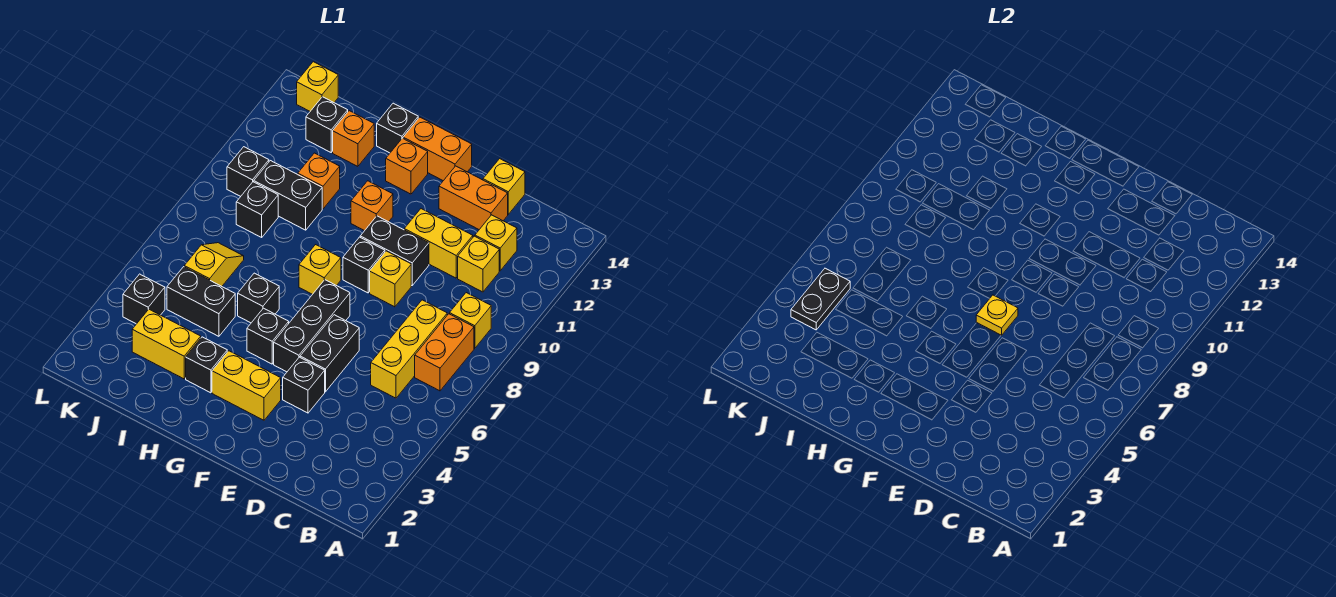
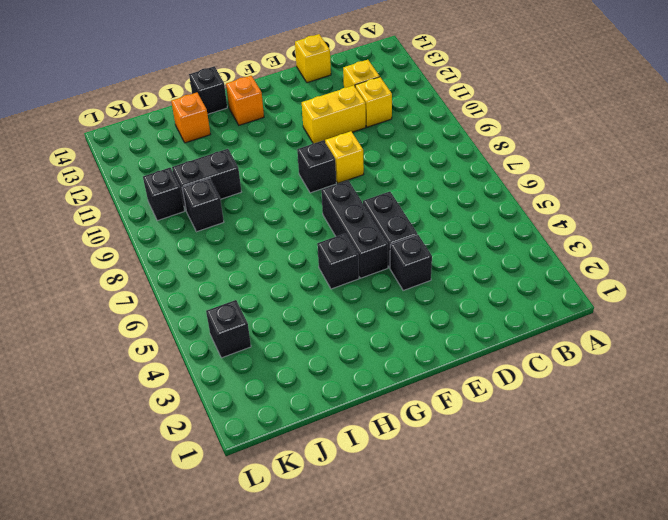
none -> orange 1x2 brick [415,314,474,391]
none -> yellow 1x1 brick [450,293,491,348]
none -> yellow 1x3 brick [371,300,447,398]
none -> orange 1x2 brick [439,166,508,229]

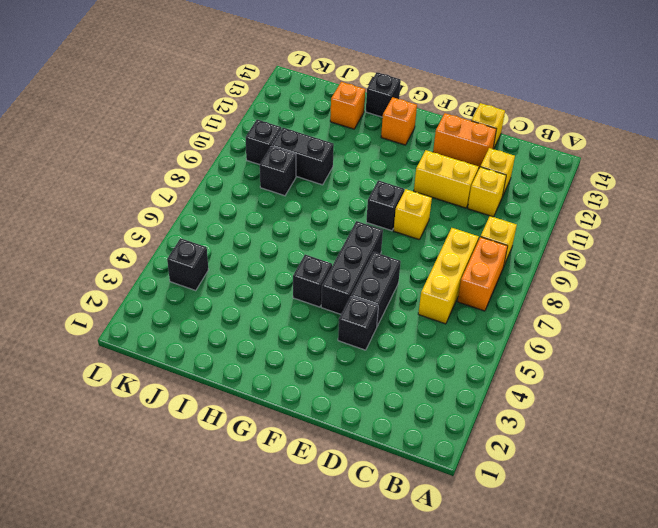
none -> black 1x2 brick [360,216,429,285]
none -> yellow 1x2 brick [212,351,281,420]
none -> orange 1x2 brick [403,117,472,181]
none -> yellow 1x1 brick [299,245,341,294]

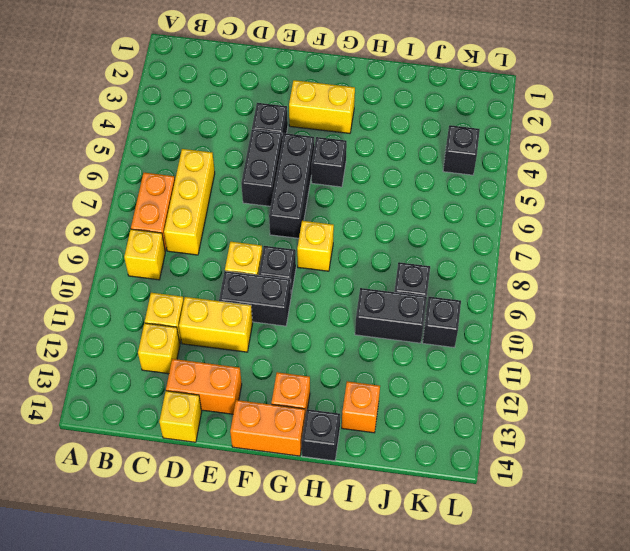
none -> orange 1x1 brick [351,181,393,231]
none -> black 1x1 brick [186,337,227,393]
none -> black 1x1 brick [238,273,279,323]
none -> yellow 1x2 brick [132,309,201,379]

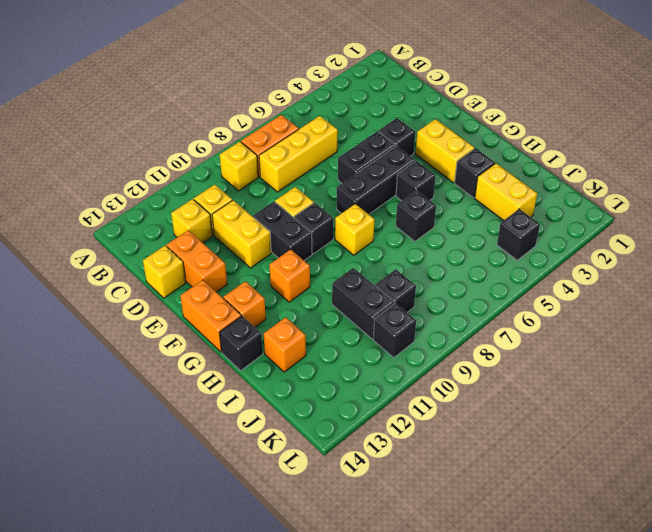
none -> black 1x2 brick [167,267,235,336]
none -> orange 1x1 brick [298,153,340,209]
none -> yellow 1x2 slope [184,243,244,286]
none -> black 1x1 brick [306,97,348,152]

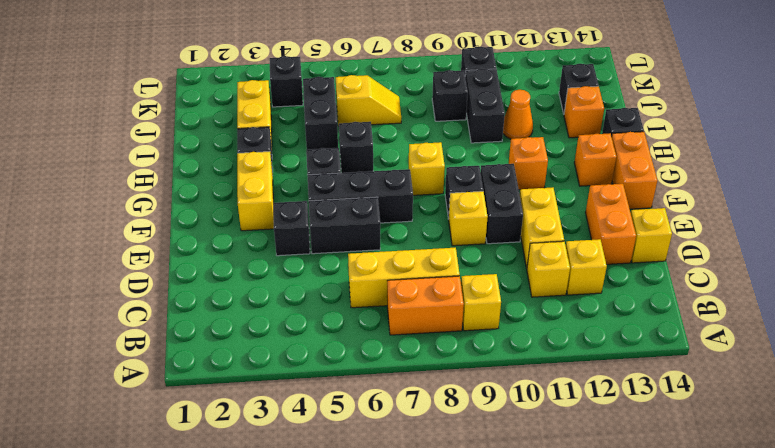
orange 1x1 cone [503,90,533,139] -> orange 1x1 brick [298,153,340,209]
none -> yellow 1x1 brick [297,62,338,111]
none -> yellow 1x1 plate [976,295,1018,335]
none -> black 1x2 plate [791,268,850,330]

